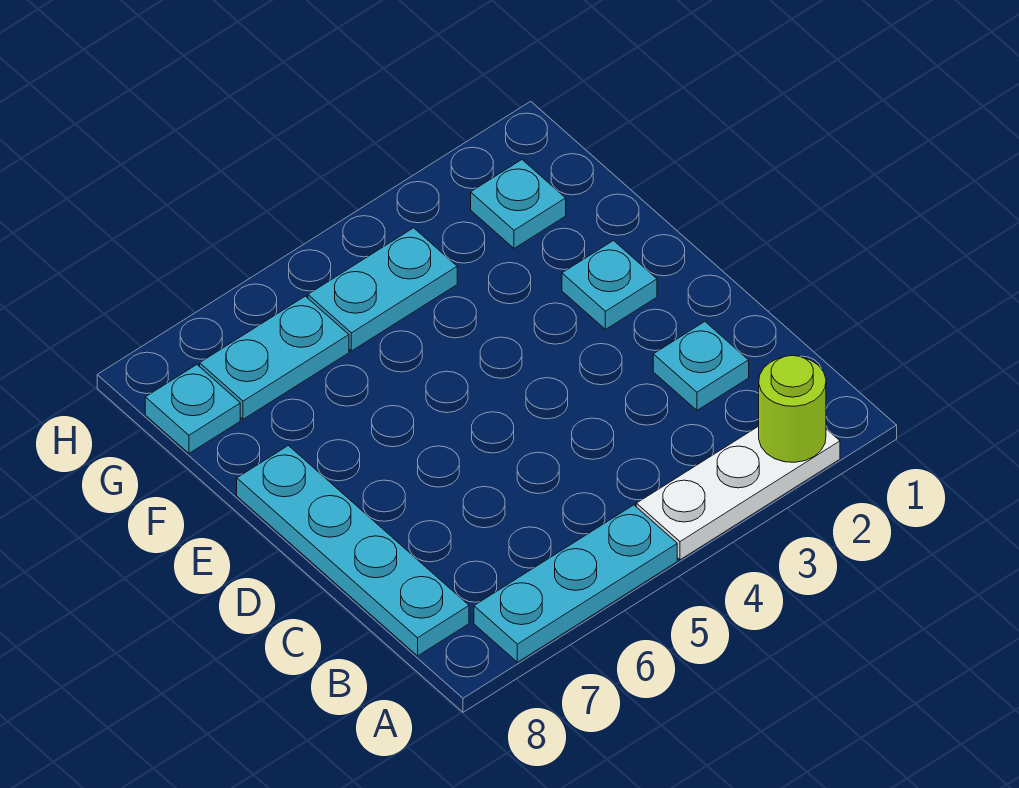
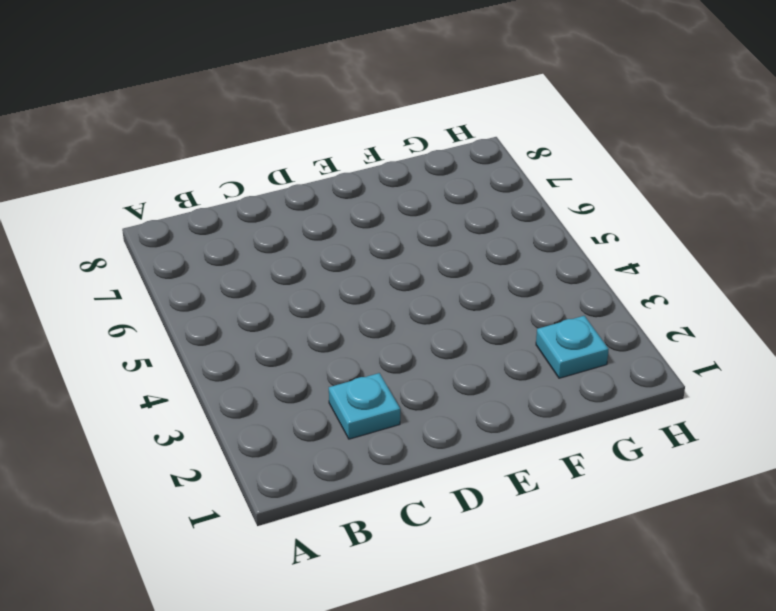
none -> white 1x3 plate [636,426,840,560]
none -> cyan 1x3 plate [474,505,677,662]

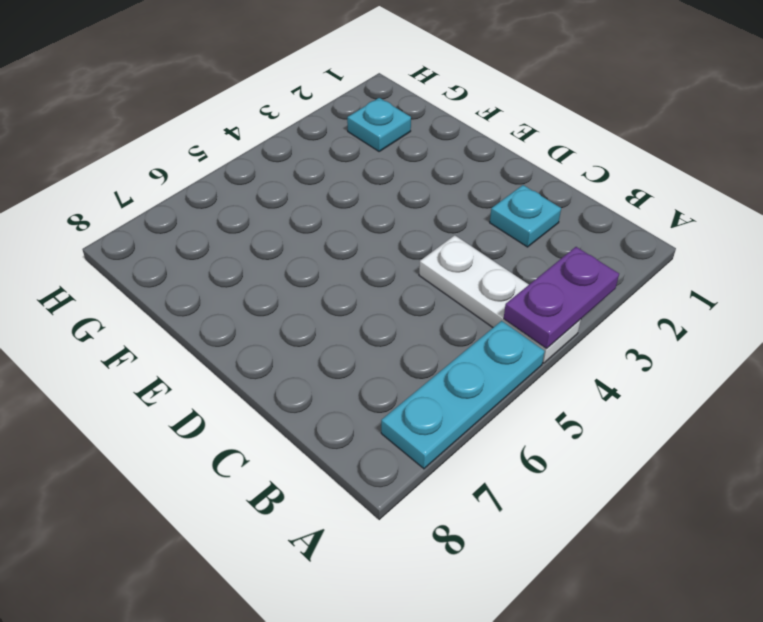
purple 1x2 plate [504,247,619,348] -> none
white 1x3 plate [419,235,581,363] -> white 1x3 plate turned to [636,426,840,560]
none -> cyan 1x4 plate [237,446,469,656]
none -> cyan 1x1 plate [562,241,657,329]

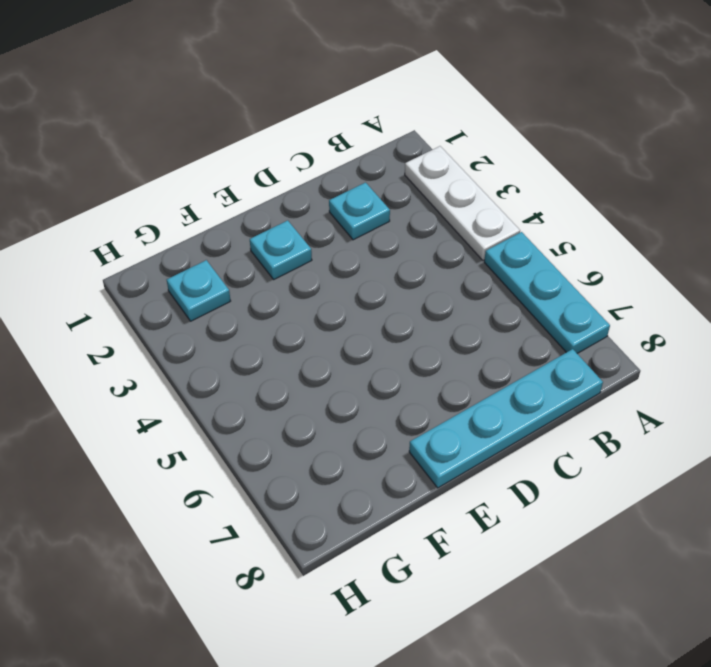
none -> cyan 1x2 plate [308,228,457,351]
none -> cyan 1x2 plate [200,296,349,419]

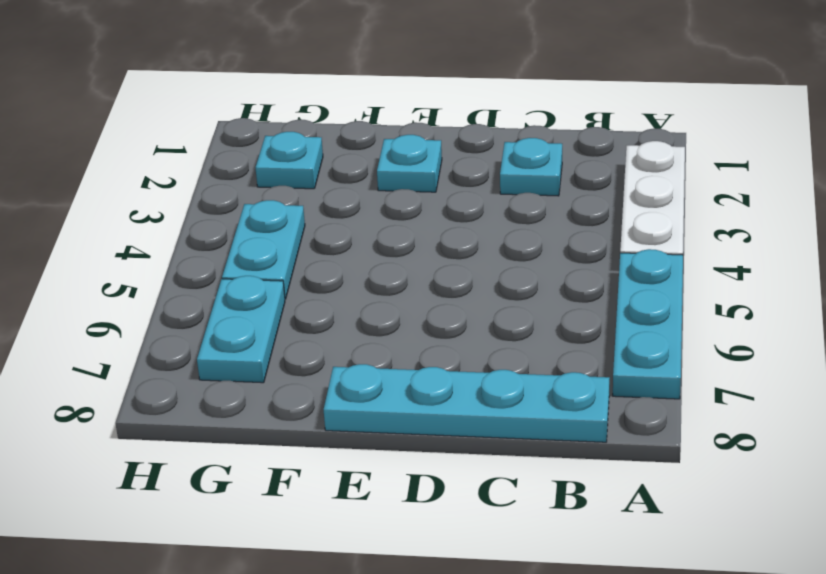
none -> cyan 1x1 plate [145,365,240,453]
none -> lime 1x1 round brick [759,355,826,462]

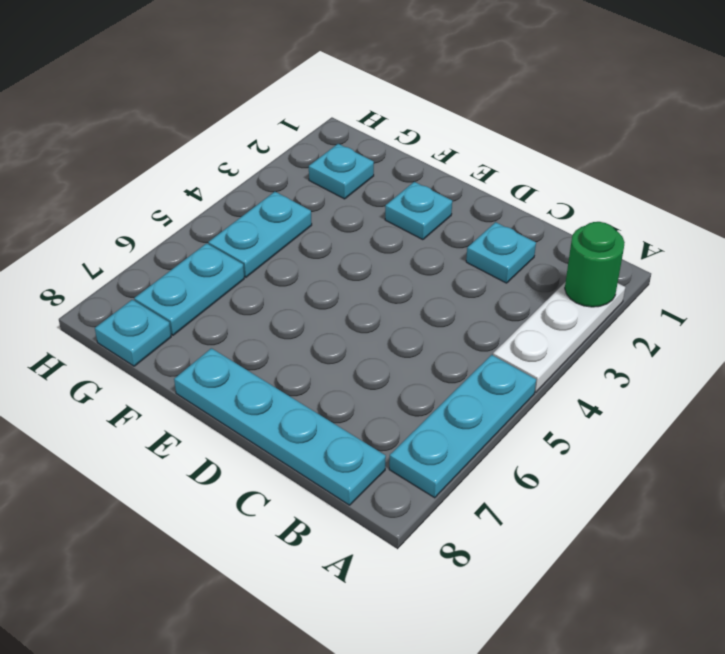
green 1x1 round brick [565,222,625,307] -> lime 1x1 round brick [759,355,826,462]

